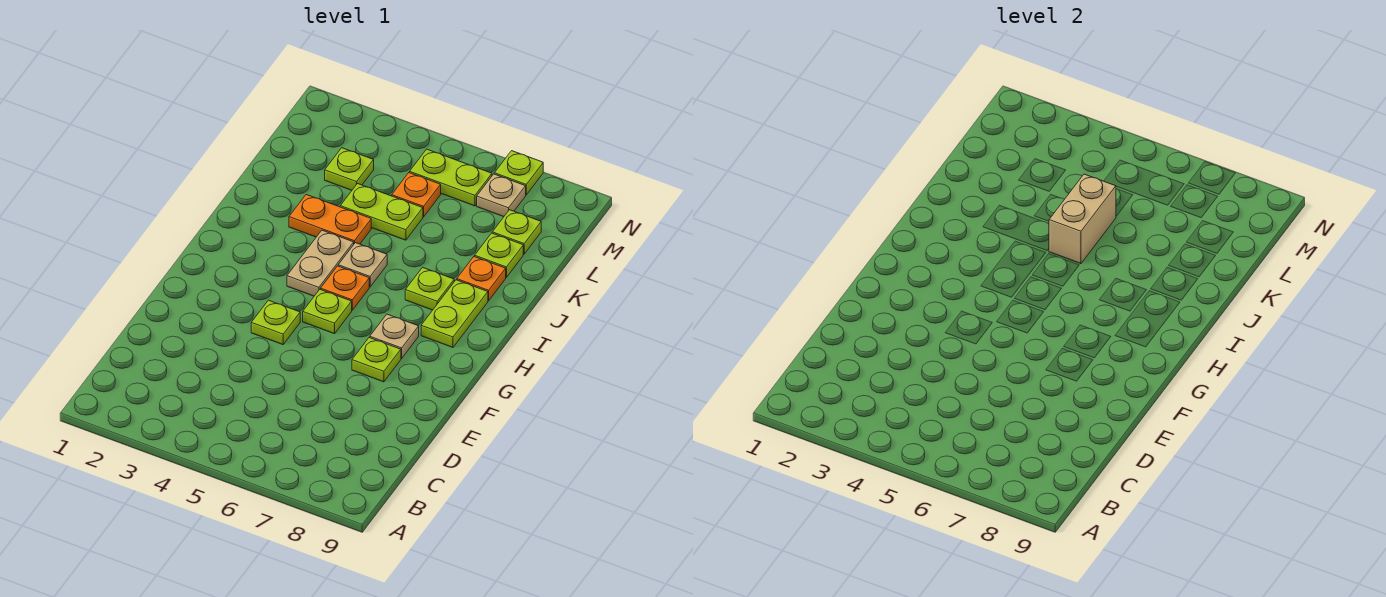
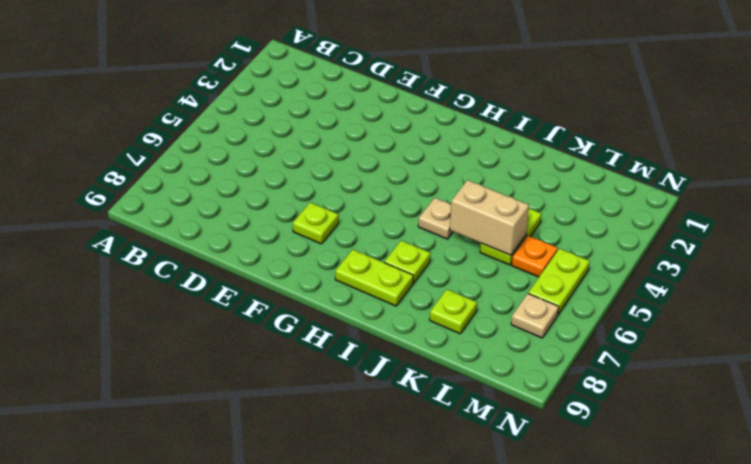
none -> lime 1x1 plate [251,300,300,345]
none -> lime 1x1 plate [303,289,352,334]
none -> tan 1x1 plate [370,314,419,358]

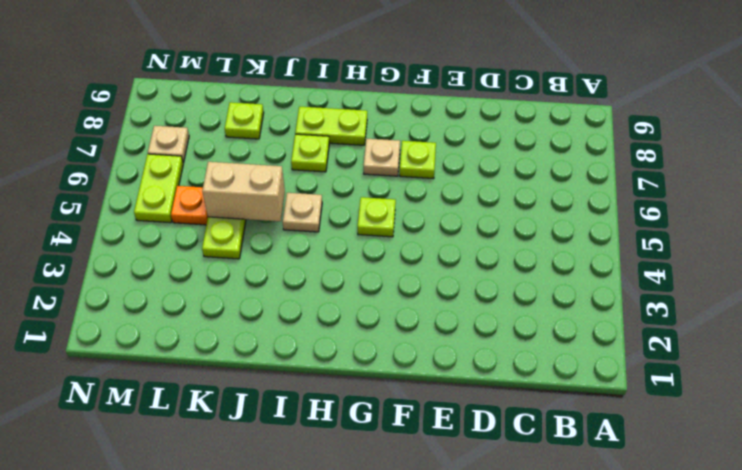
none -> lime 1x1 plate [251,300,300,345]
none -> tan 1x2 plate [287,230,354,296]
none -> orange 1x1 plate [321,266,369,310]

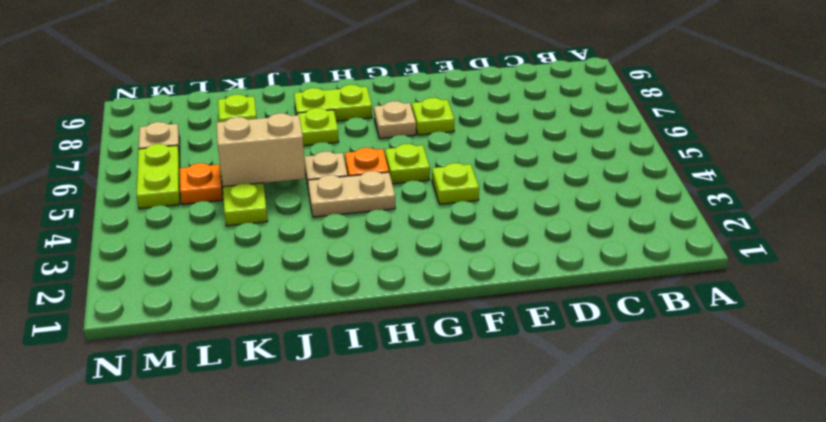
none -> orange 1x2 plate [289,195,371,244]
none -> orange 1x1 plate [457,257,506,301]
none -> lime 1x1 plate [325,148,374,190]

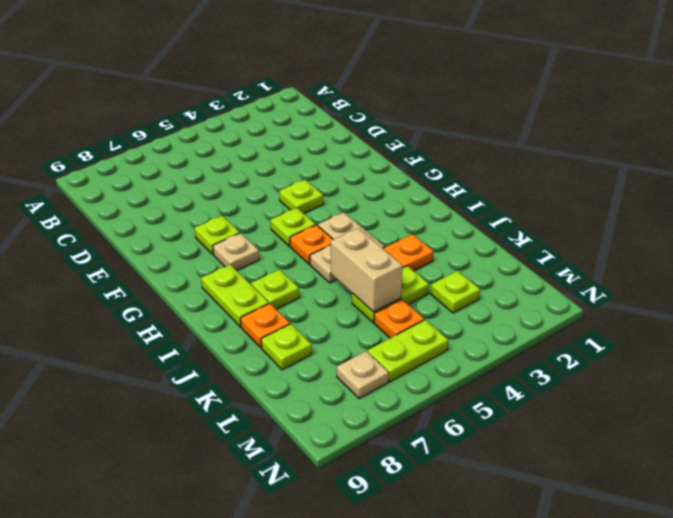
none -> lime 1x1 plate [492,210,541,254]
none -> lime 1x1 plate [494,151,543,195]

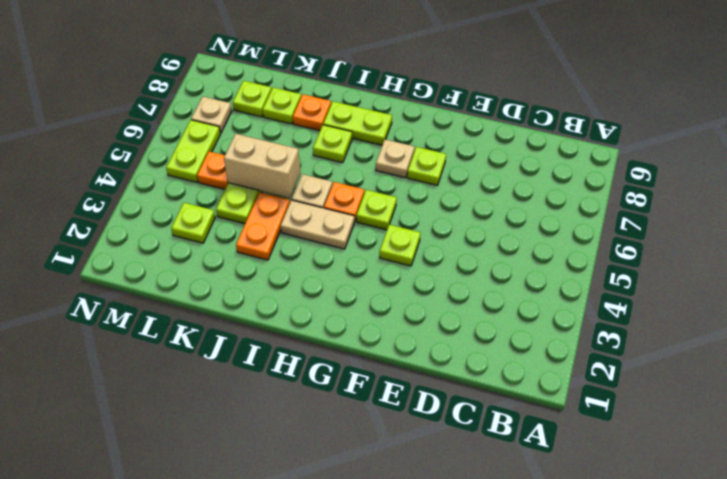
none -> lime 1x1 plate [494,151,543,195]

